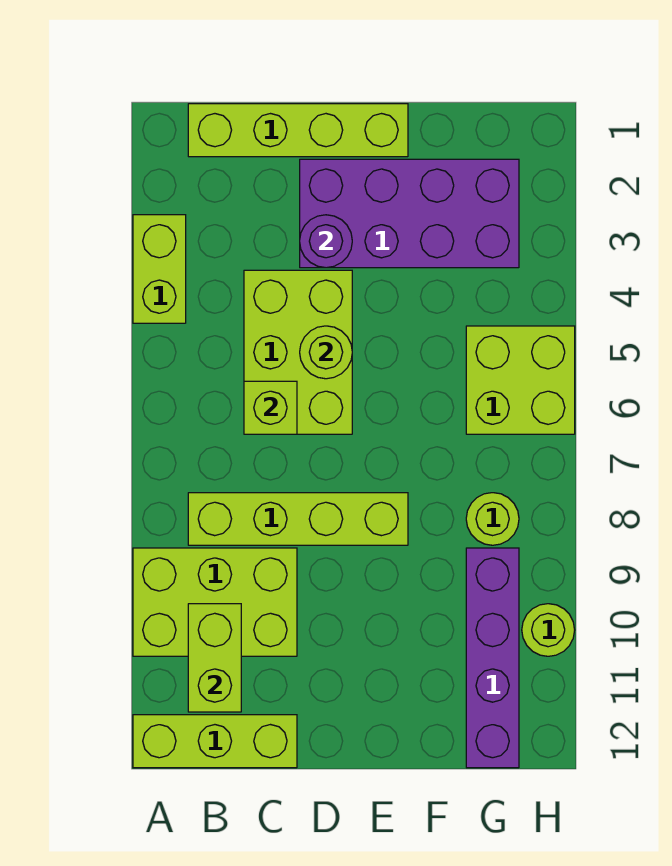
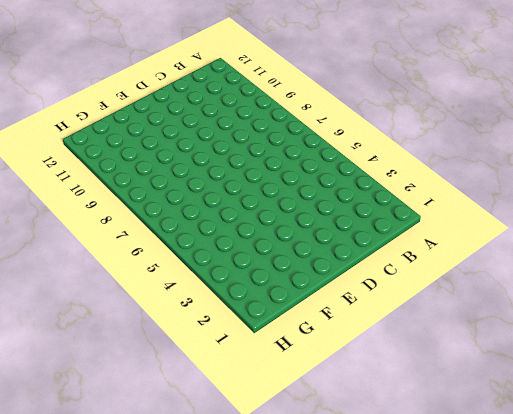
none -> lime 1x2 brick [133,215,186,323]
none -> lime 2x3 brick [133,548,297,656]
none -> lime 1x3 brick [133,715,297,768]

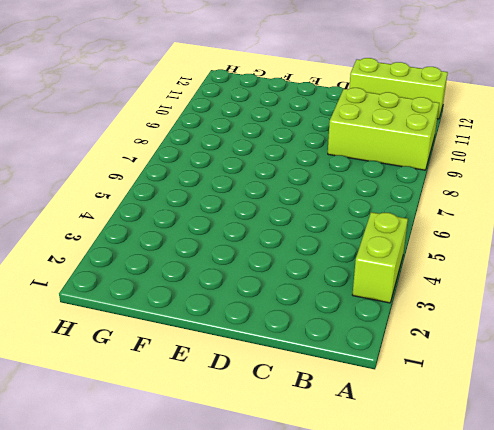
none -> lime 1x4 brick [188,104,408,157]
none -> lime 1x4 brick [188,493,408,545]
none -> lime 2x3 brick [244,270,352,434]

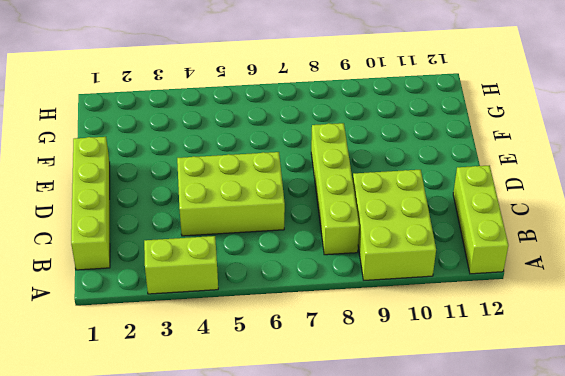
none -> purple 2x4 brick [300,159,519,268]
none -> lime 2x2 brick [466,326,575,434]
none -> lime 1x1 round brick [466,493,519,545]

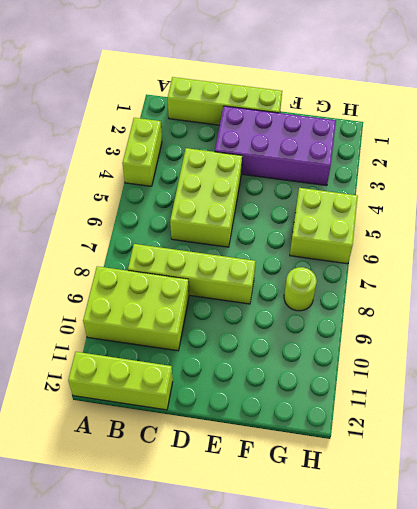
none -> purple 1x4 brick [466,548,519,768]
none -> lime 1x1 round brick [522,604,575,656]
none -> lime 1x2 brick [188,604,241,712]

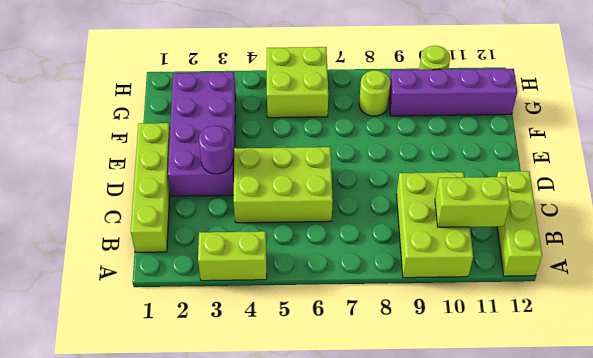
none -> lime 1x4 brick [188,493,408,545]
none -> lime 1x1 brick [244,381,297,434]
none -> lime 1x1 round brick [300,326,352,379]

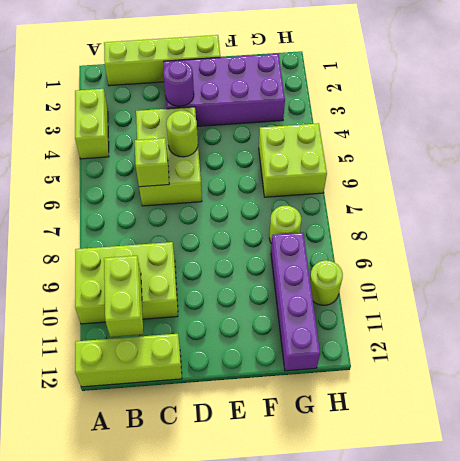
none -> lime 1x4 brick [188,493,408,545]

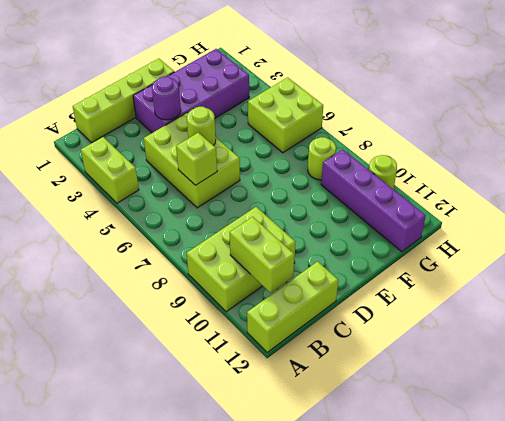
none -> lime 1x4 brick [188,493,408,545]

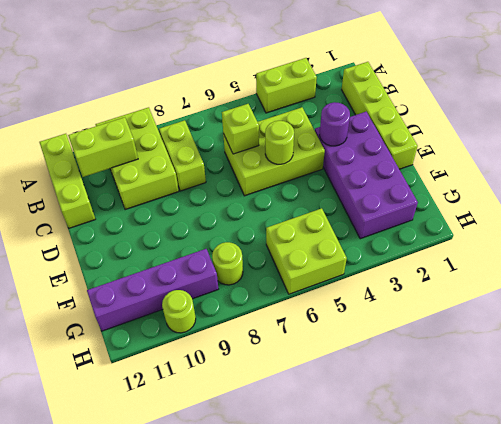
lime 1x2 brick [159,120,206,191] -> lime 1x4 brick [188,493,408,545]

